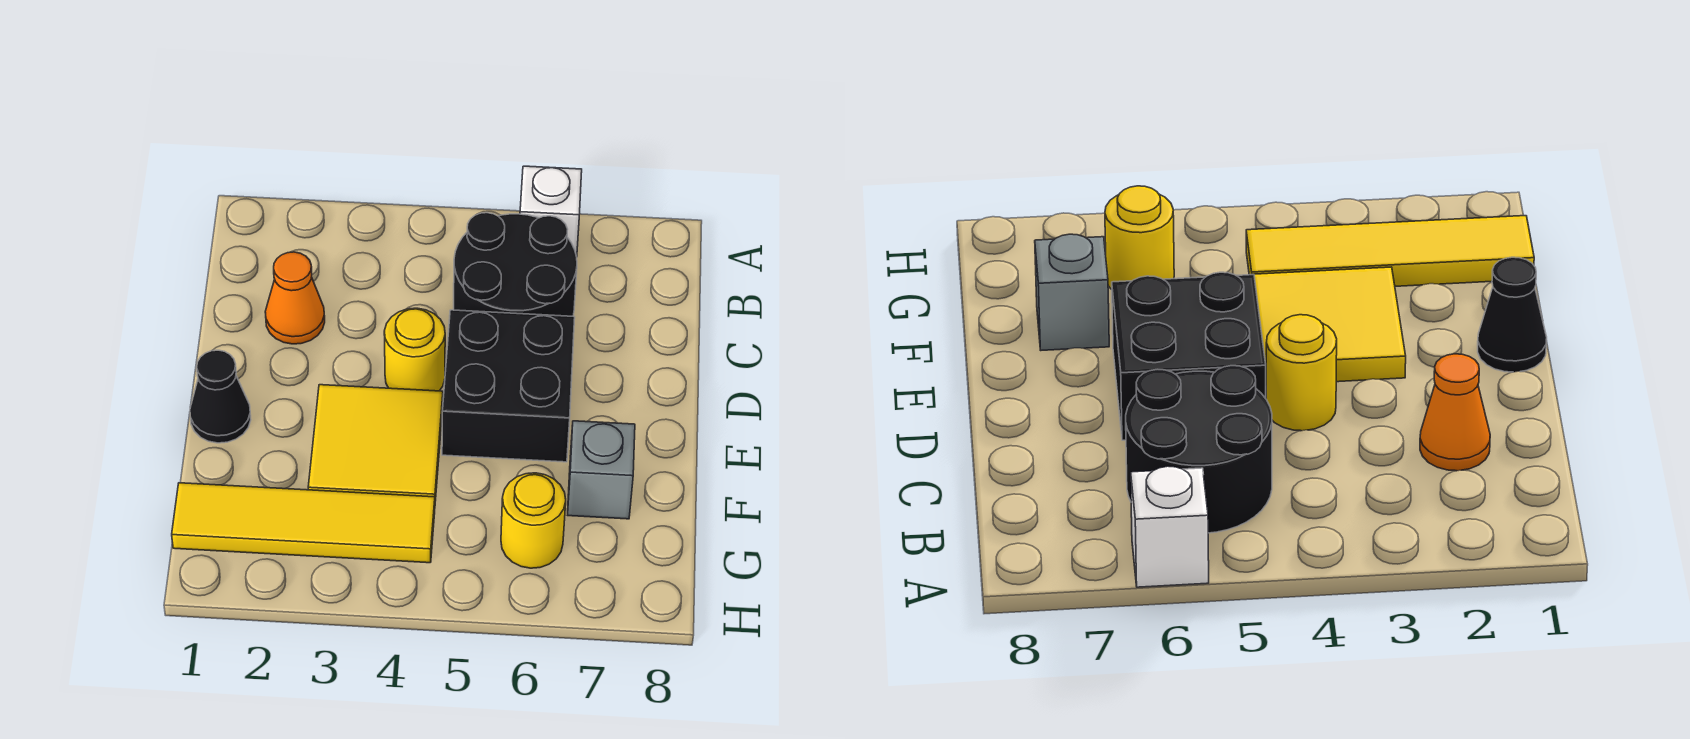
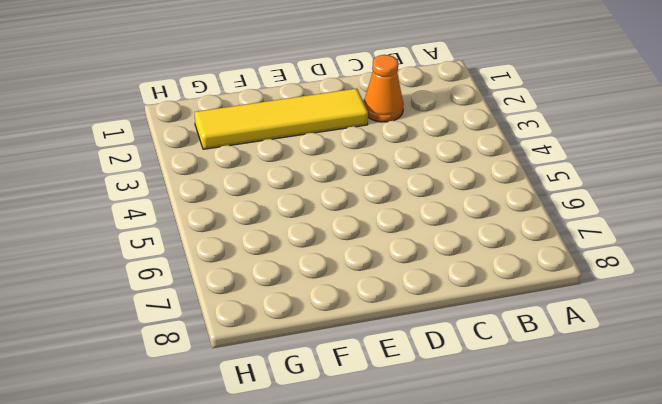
yellow 1x4 tile [195,89,368,149] -> yellow 1x4 tile turned to [172,483,435,563]
none -> white 1x1 brick [520,166,582,257]
none -> black 2x2 round brick [454,213,577,316]

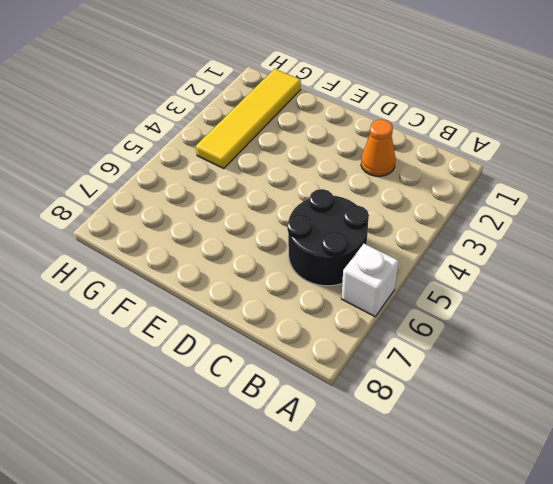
none -> yellow 1x1 round brick [384,308,445,391]
none -> black 2x2 brick [442,310,575,462]

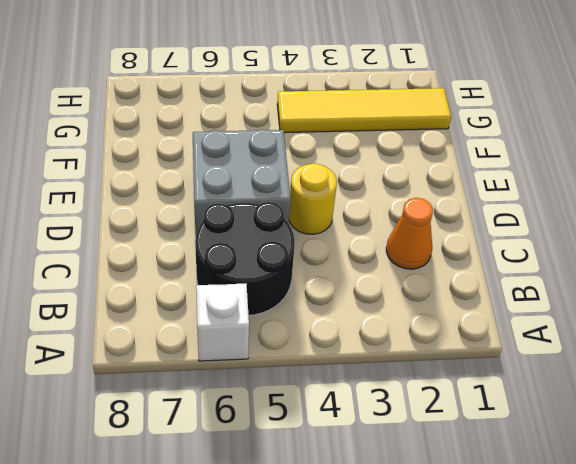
grey 2x2 brick [193,129,291,233] -> black 2x2 brick [442,310,575,462]
none -> black 1x1 cone [190,350,251,443]
none -> yellow 2x2 tile [308,385,443,501]

